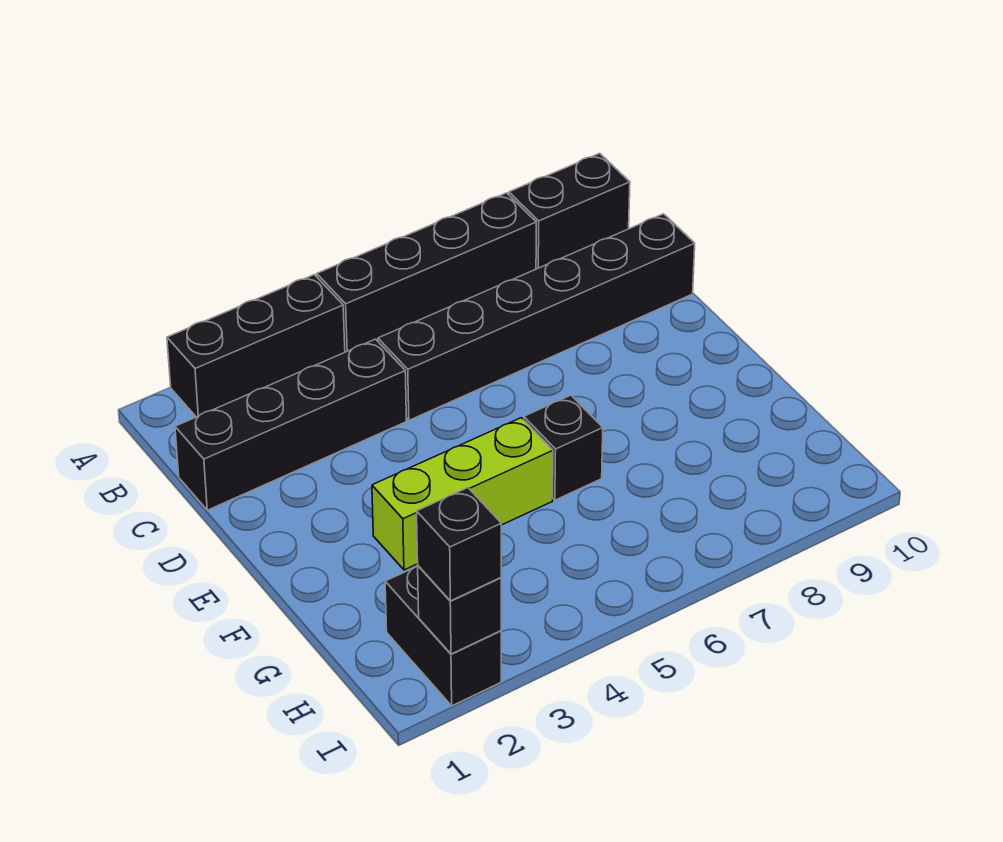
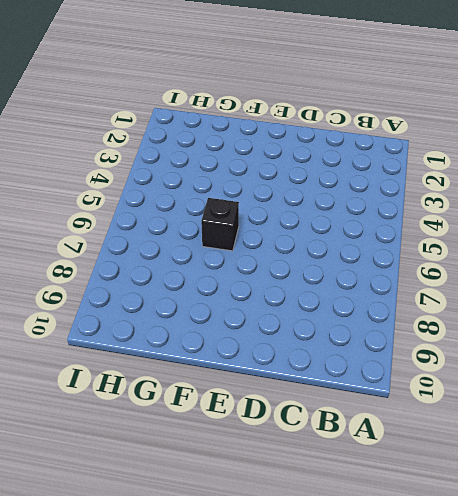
none -> black 1x3 brick [167,275,345,417]
none -> black 1x4 brick [317,193,536,352]

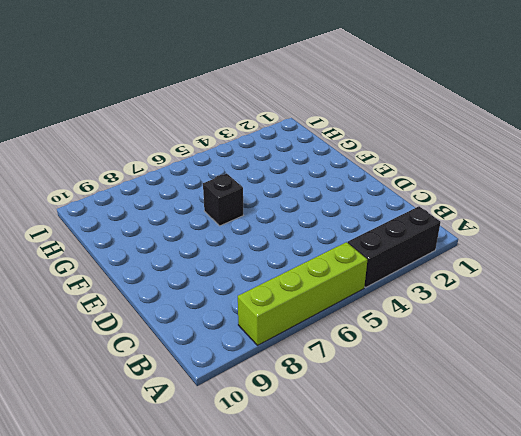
lime 1x4 brick [238,242,367,345] -> black 1x4 brick [317,193,536,352]
none -> black 1x2 brick [509,153,630,269]
none -> black 1x4 brick [175,339,407,510]

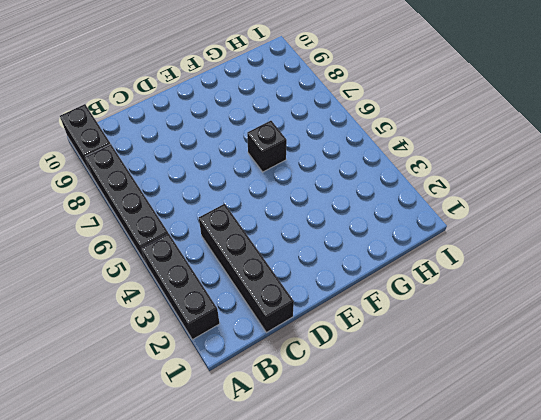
none -> black 1x6 brick [378,214,695,420]
none -> lime 1x3 brick [372,418,553,570]

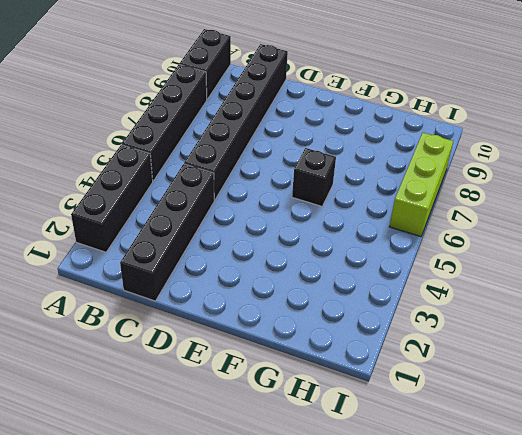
lime 1x3 brick [390,133,453,237] -> lime 1x3 brick moved to [372,418,553,570]
none -> black 1x2 brick [385,566,501,706]
none -> black 1x1 brick [418,566,501,654]

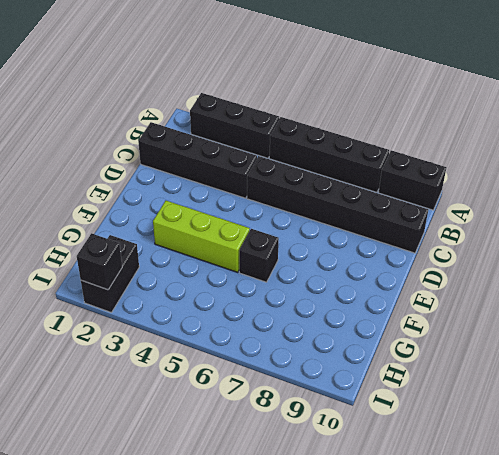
none -> black 1x1 brick [417,488,501,601]

